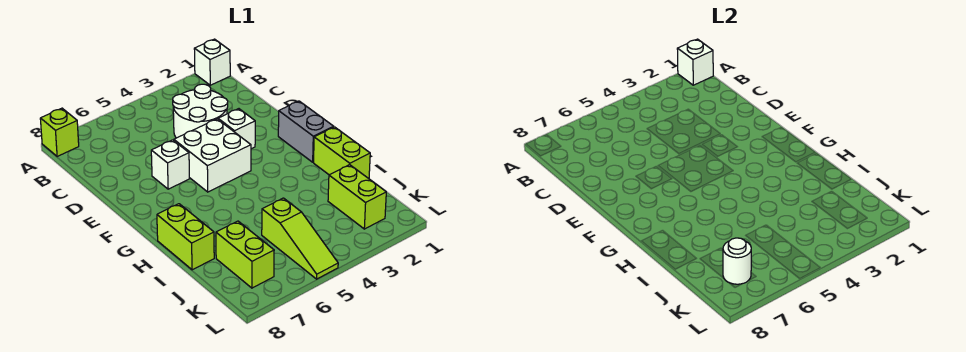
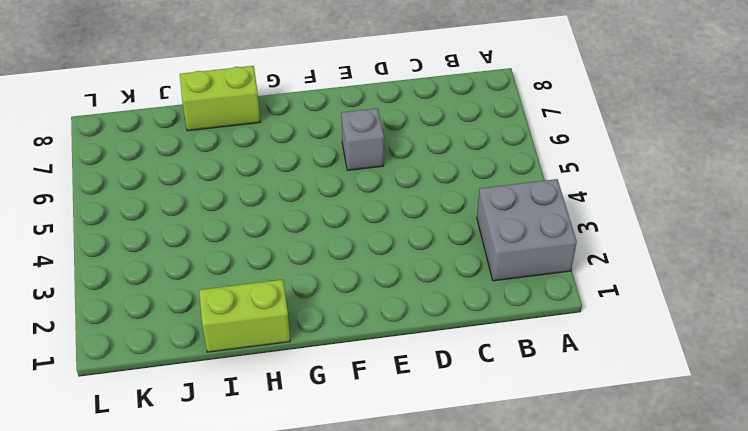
grey 2x2 brick [477,179,577,281] -> none
grey 1x1 brick [341,108,384,170] -> white 1x1 brick [151,140,190,189]
none -> white 1x1 brick [194,39,230,85]
none -> lime 1x1 brick [40,108,79,157]
none -> white 2x2 round brick [173,84,228,138]

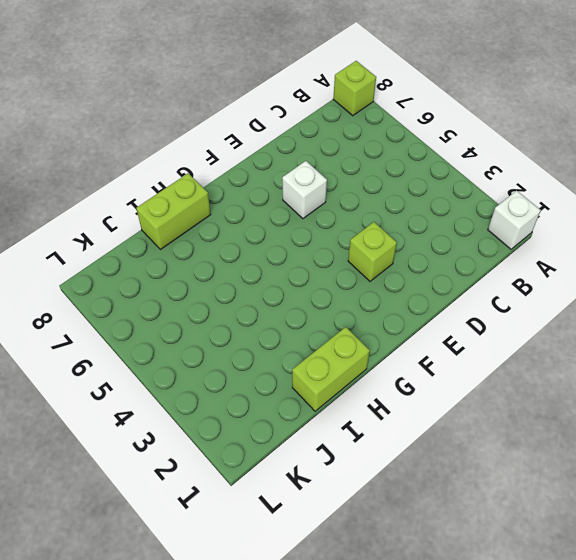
lime 1x1 brick [348,222,397,281] -> white 1x1 brick [218,109,255,149]
none -> white 2x2 round brick [173,84,228,138]
none -> white 2x2 brick [174,119,251,192]
none -> grey 1x2 brick [278,101,334,162]

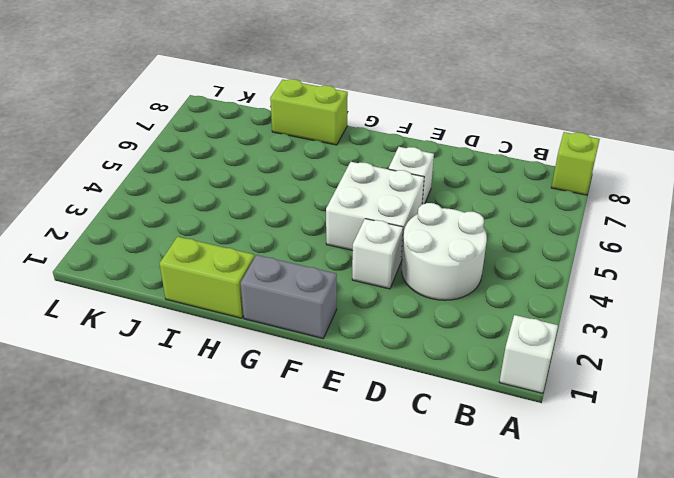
none -> lime 1x2 brick [328,165,386,229]
none -> lime 1x3 slope [262,198,338,279]
none -> lime 1x2 brick [216,221,274,288]

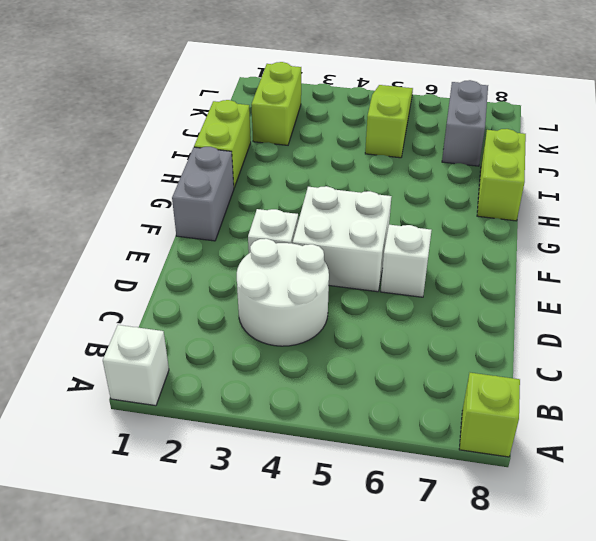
grey 1x2 brick [442,80,488,166] -> lime 1x2 brick [216,221,274,288]
none -> white 1x1 brick [677,39,713,85]
none -> white 1x1 round brick [723,238,751,284]

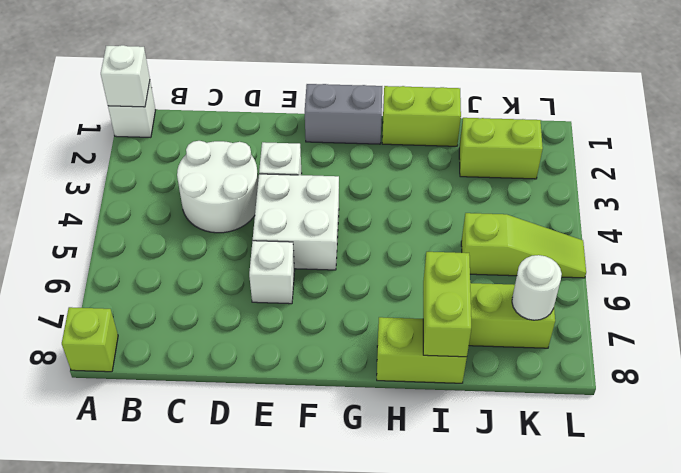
lime 1x2 brick [423,252,471,357] -> none

